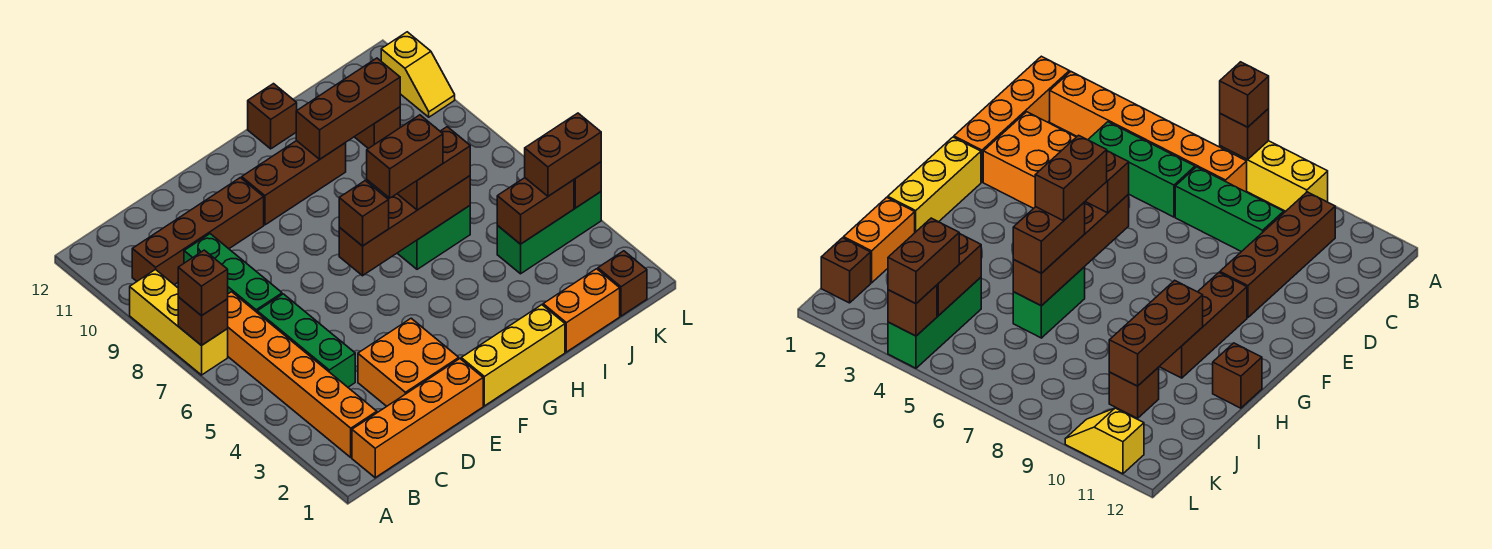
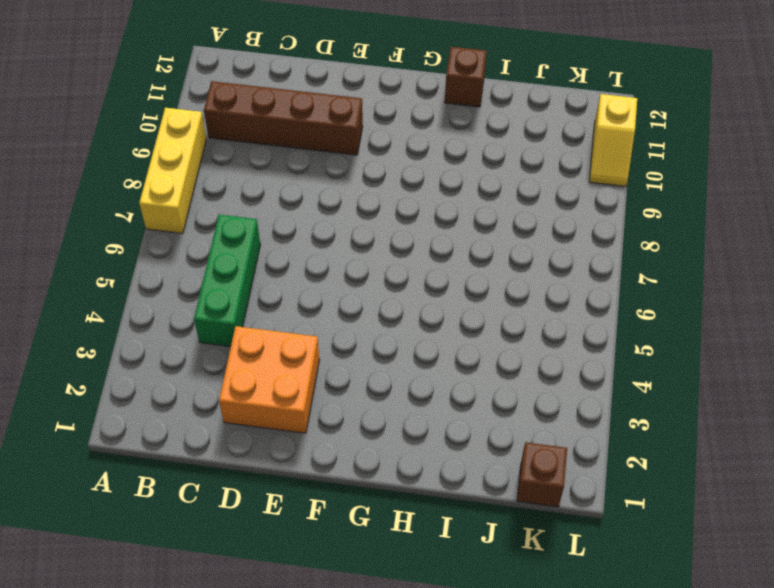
none -> orange 1x4 brick [352,359,483,478]
none -> orange 1x6 brick [227,292,377,457]
none -> green 1x3 brick [184,234,282,312]

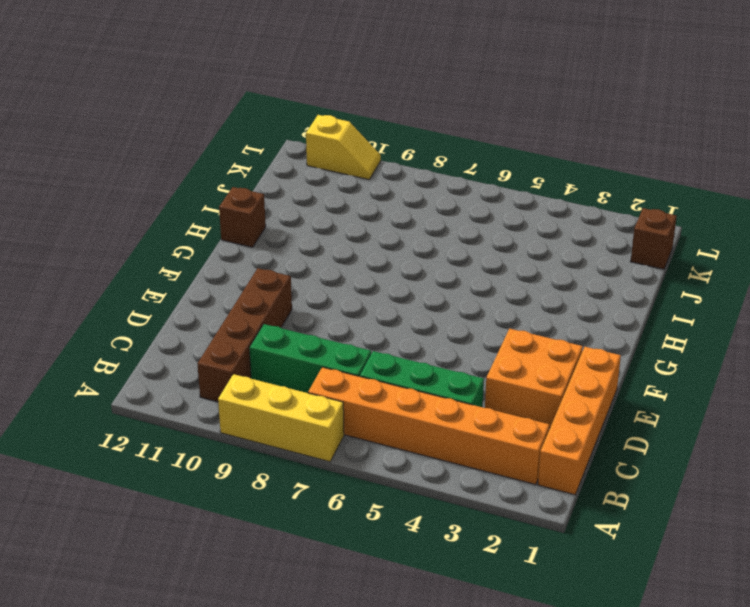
none -> yellow 1x3 brick [461,305,565,406]
none -> brown 1x3 brick [242,141,346,225]
none -> green 1x2 brick [397,206,470,269]

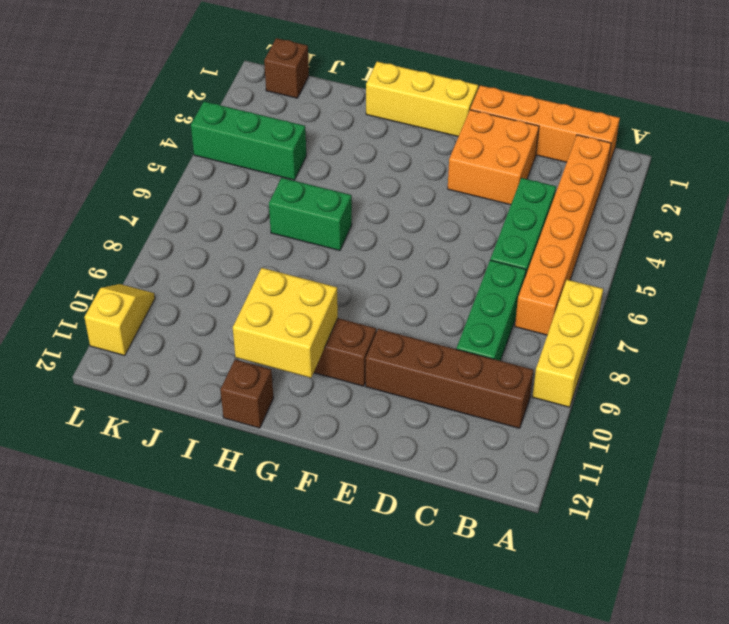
yellow 2x2 brick [233,268,338,378] -> brown 1x3 brick [296,58,400,159]
none -> orange 1x2 brick [543,269,620,352]
none -> brown 1x1 brick [355,107,400,149]
none -> brown 1x1 brick [178,297,228,345]

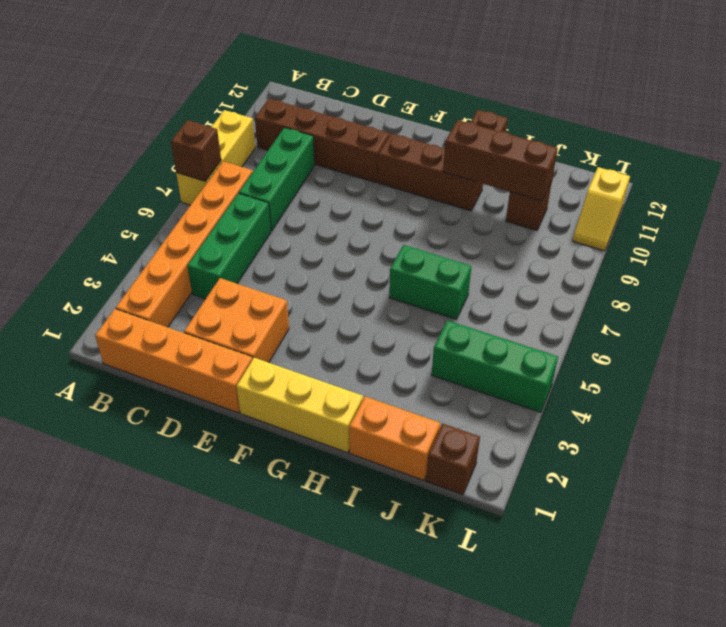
none -> brown 1x4 brick [339,176,470,276]
none -> brown 1x2 brick [497,178,574,244]
none -> brown 1x1 brick [574,162,601,208]

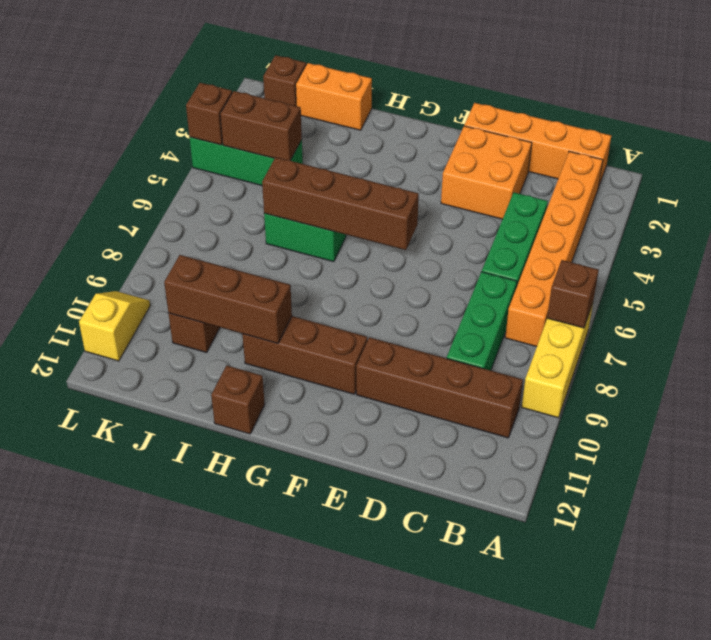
none -> yellow 1x3 brick [461,305,565,406]
none -> brown 1x1 brick [178,250,228,316]
none -> brown 1x1 brick [339,181,389,246]

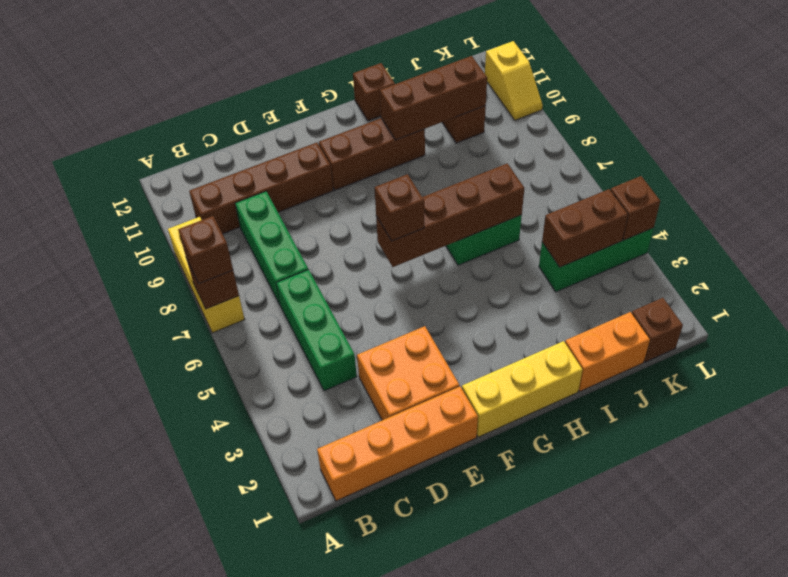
none -> orange 1x6 brick [227,292,377,457]
none -> brown 1x2 brick [397,127,470,210]
none -> brown 1x2 brick [525,113,601,196]

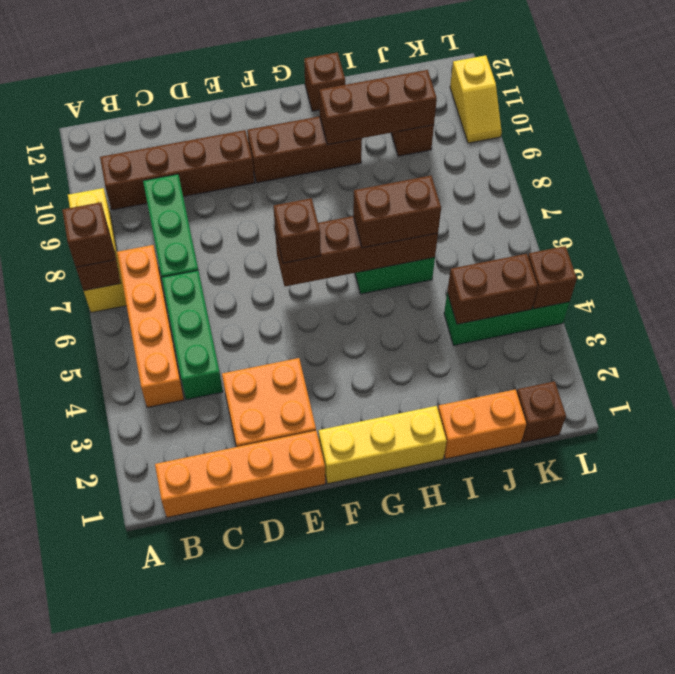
orange 1x4 brick [117,245,184,407] -> orange 1x6 brick [227,292,377,457]
none -> brown 1x2 brick [525,113,601,196]
none -> brown 1x2 brick [367,115,443,198]

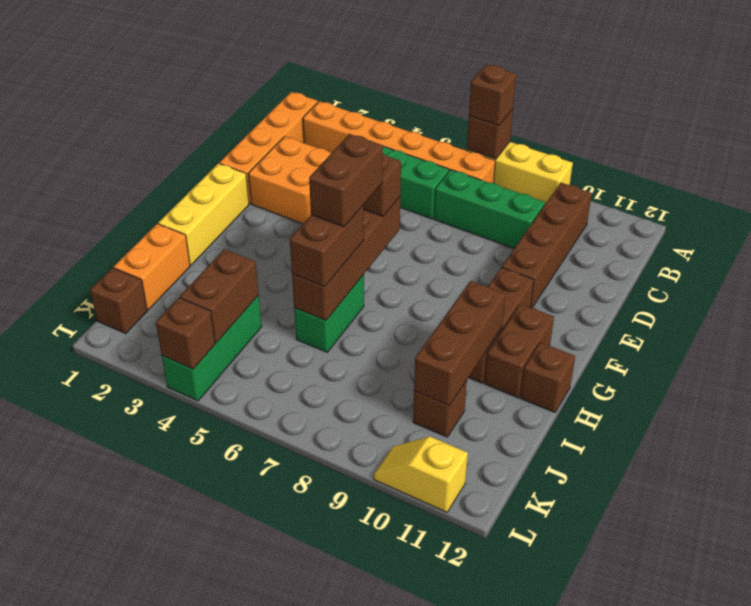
brown 1x2 brick [485,304,554,398] -> brown 1x2 brick moved to [525,113,601,196]

